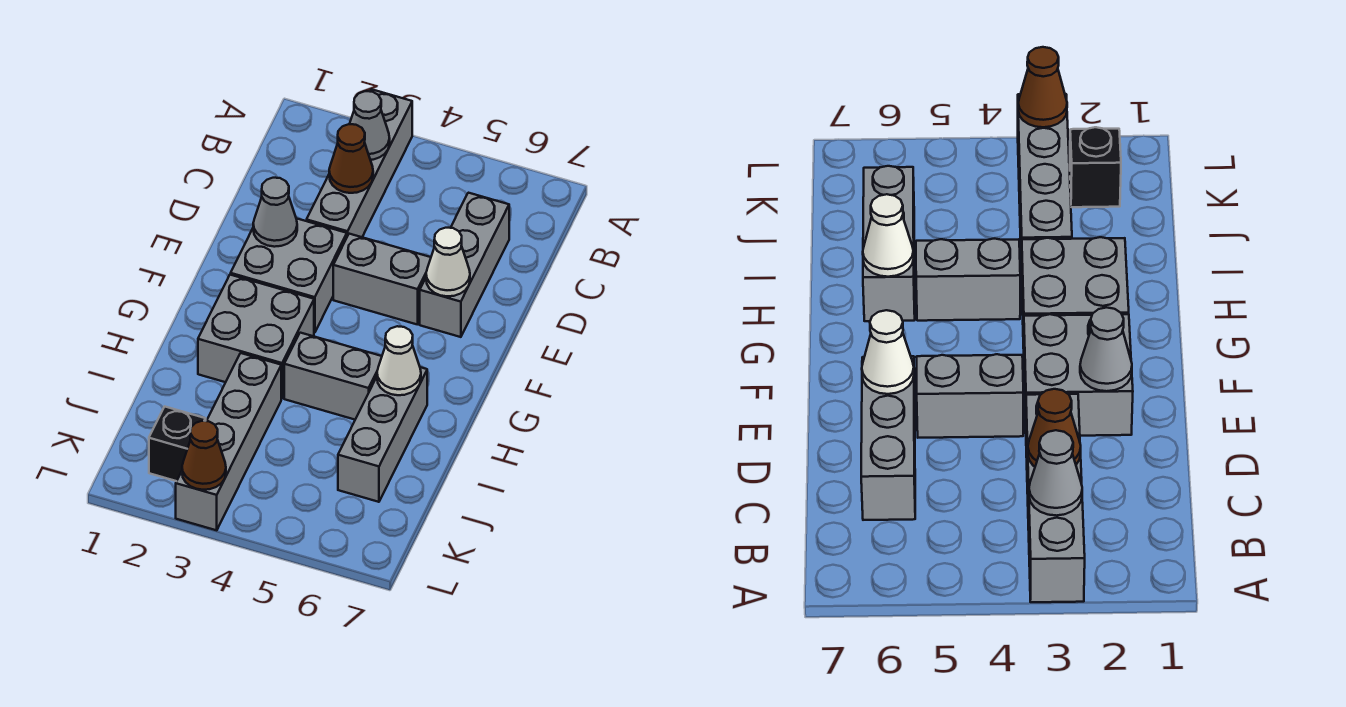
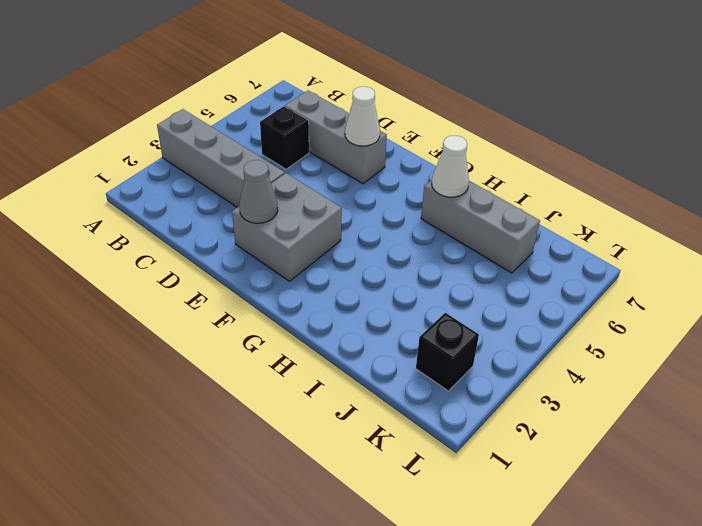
black 1x1 brick [260,106,309,169] -> none
none -> grey 1x2 brick [333,234,431,325]
none -> grey 2x2 brick [198,275,314,398]
none -> grey 1x2 brick [284,333,382,420]

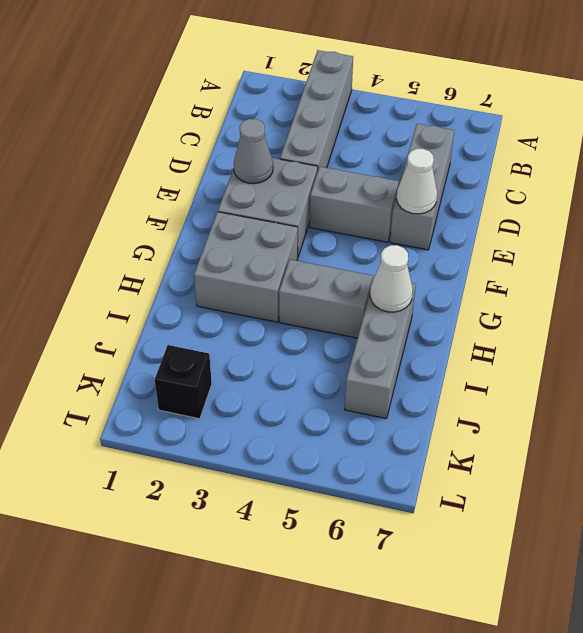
none -> grey 1x4 brick [176,353,281,530]
none -> grey 1x1 cone [350,91,390,160]
none -> brown 1x1 cone [329,124,373,193]

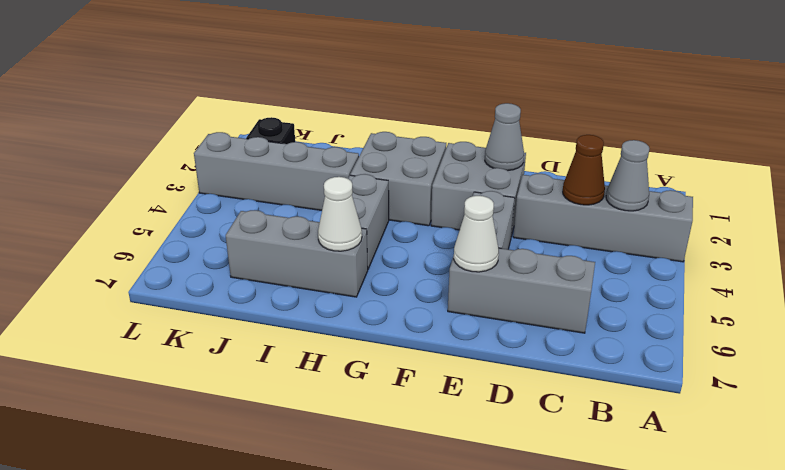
none -> brown 1x1 cone [182,421,226,490]

